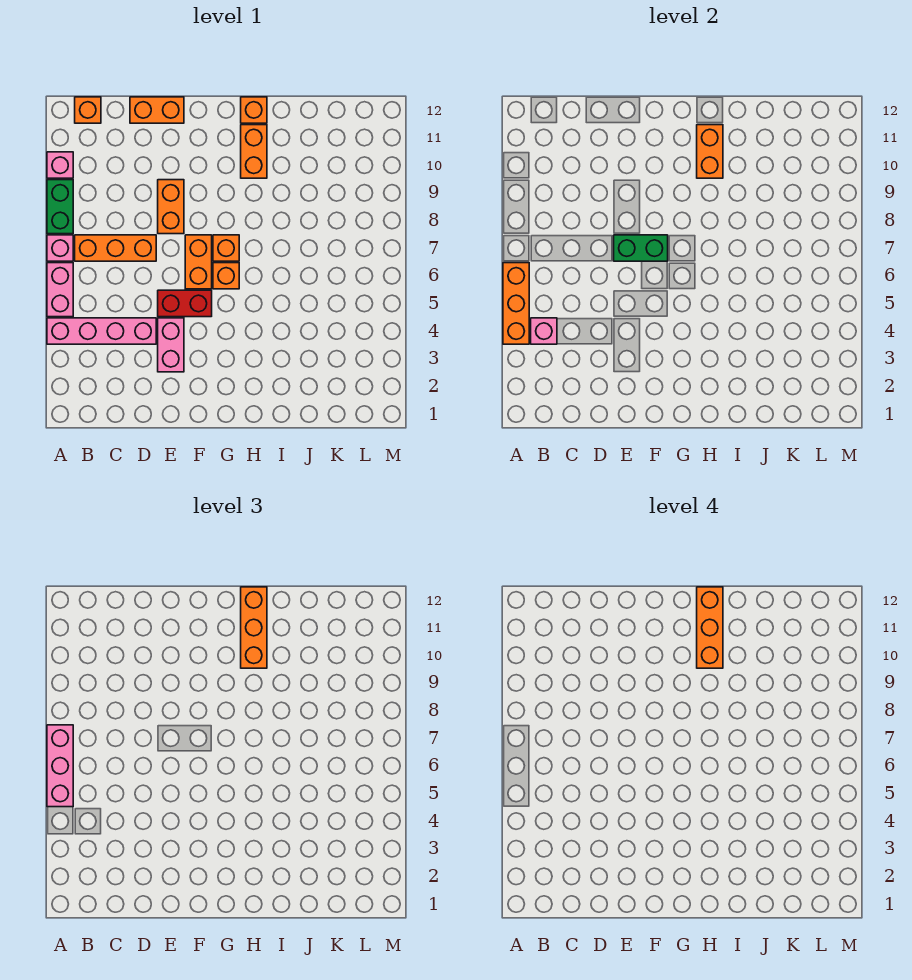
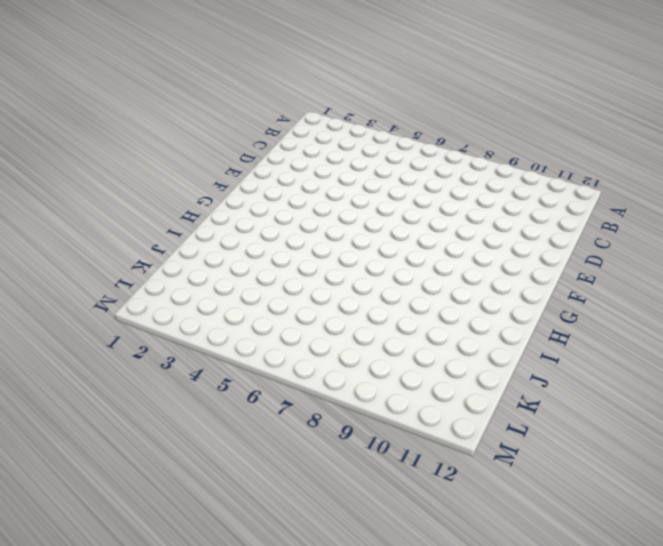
none -> pink 1x4 brick [47,318,156,344]
none -> pink 1x2 brick [47,263,73,317]
none -> pink 1x1 brick [47,235,73,261]

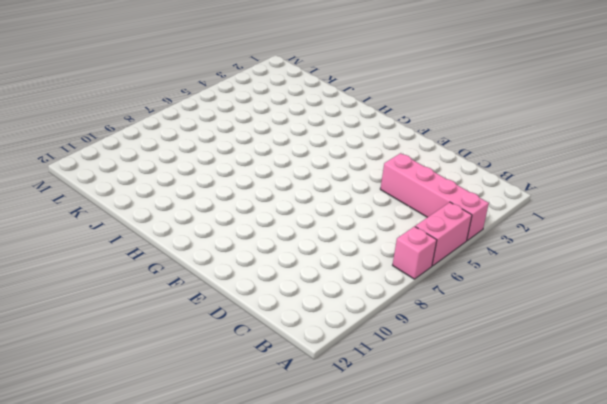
none -> green 1x2 brick [47,180,73,234]
none -> pink 1x1 brick [47,152,73,178]
none -> orange 1x3 brick [75,235,156,261]

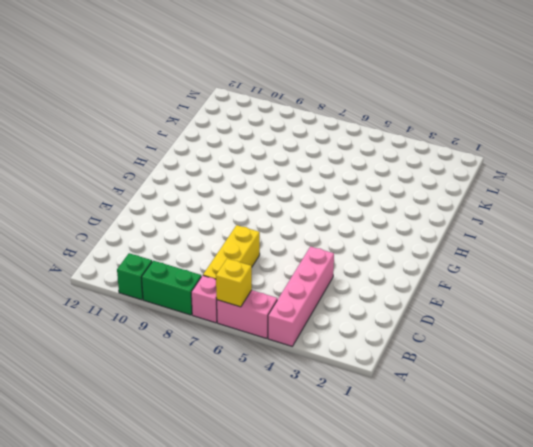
yellow 1x1 brick [216,259,252,307] -> orange 1x3 brick [503,263,529,344]
green 1x1 brick [117,253,152,300] -> pink 1x1 brick [47,152,73,178]
yellow 1x3 brick [203,225,260,279] -> orange 1x3 brick [75,235,156,261]
none -> orange 1x1 brick [75,97,101,123]
none -> orange 1x2 brick [130,97,184,123]
none -> pink 1x2 brick [158,318,184,372]

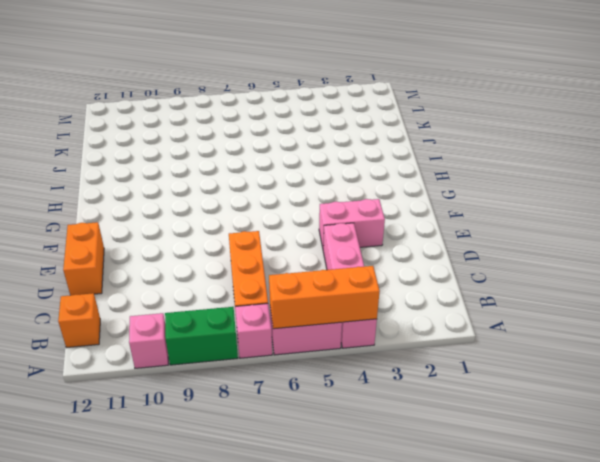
none -> red 1x2 brick [158,290,212,317]
none -> orange 1x2 brick [158,180,184,234]
none -> orange 1x2 brick [185,235,212,289]

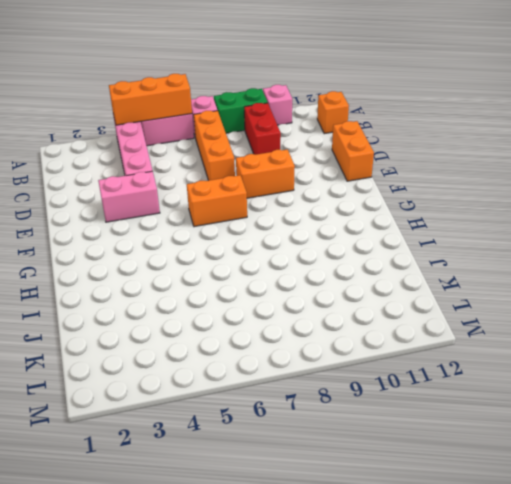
red 1x2 brick [244,103,281,155] -> red 1x2 brick moved to [158,290,212,317]
none -> orange 1x1 brick [213,263,239,289]
none -> orange 1x1 brick [213,235,239,261]
none -> orange 1x2 brick [241,125,267,178]

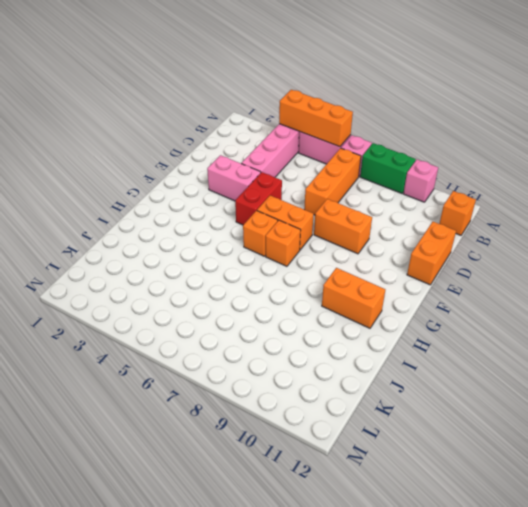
none -> orange 1x1 brick [241,97,267,123]
none -> pink 1x1 brick [531,318,557,344]
none -> green 1x2 brick [614,235,668,261]

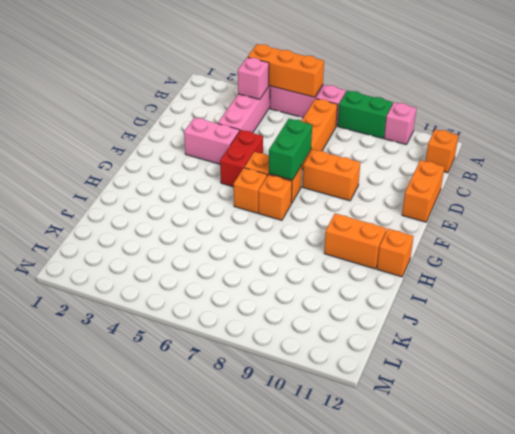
none -> orange 1x2 brick [697,125,723,178]
none -> pink 1x3 brick [47,725,73,807]
none -> orange 1x3 brick [241,587,267,668]

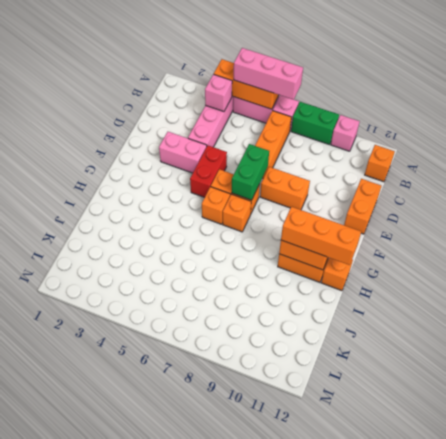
none -> orange 1x3 brick [697,587,723,668]

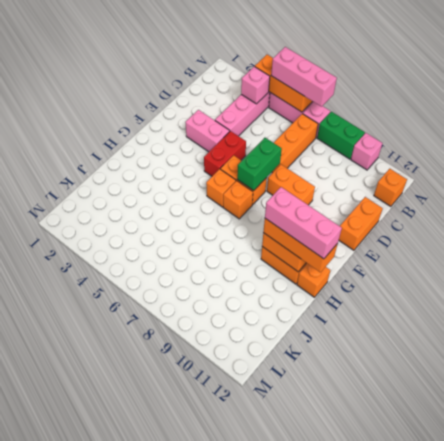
pink 1x3 brick [265,187,342,259] -> orange 1x3 brick [697,587,723,668]

